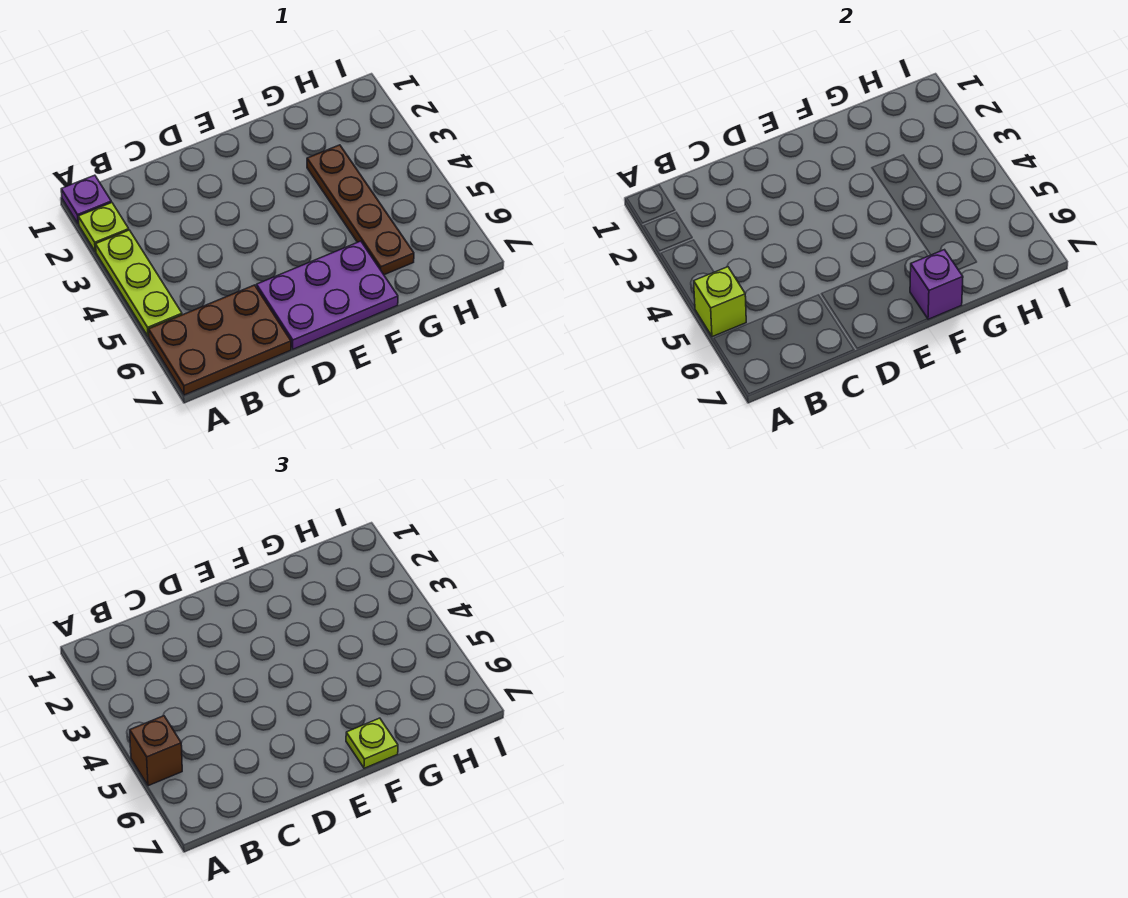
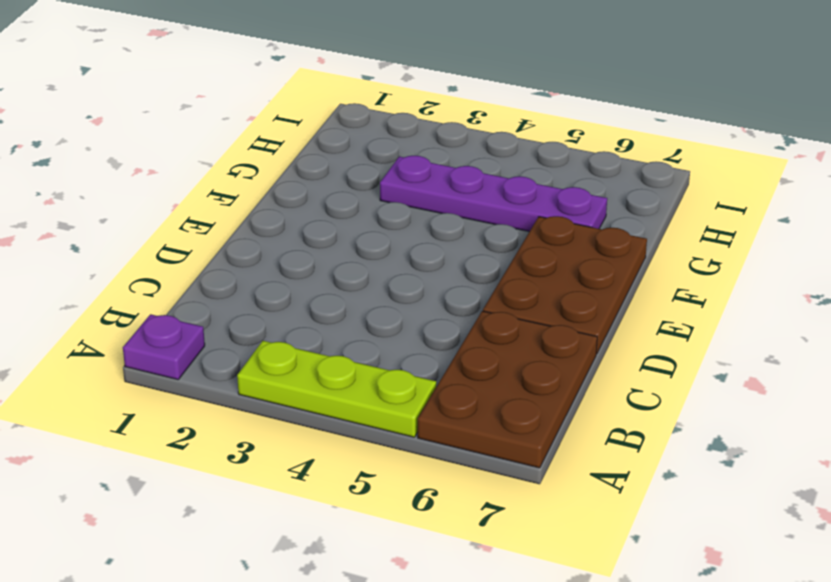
brown 2x3 plate [483,216,647,354] -> purple 2x3 plate [256,241,398,349]
purple 1x4 plate [380,156,607,232] -> brown 1x4 plate [307,145,414,275]
none -> lime 1x1 plate [78,203,129,252]
none -> lime 1x1 brick [694,267,746,337]

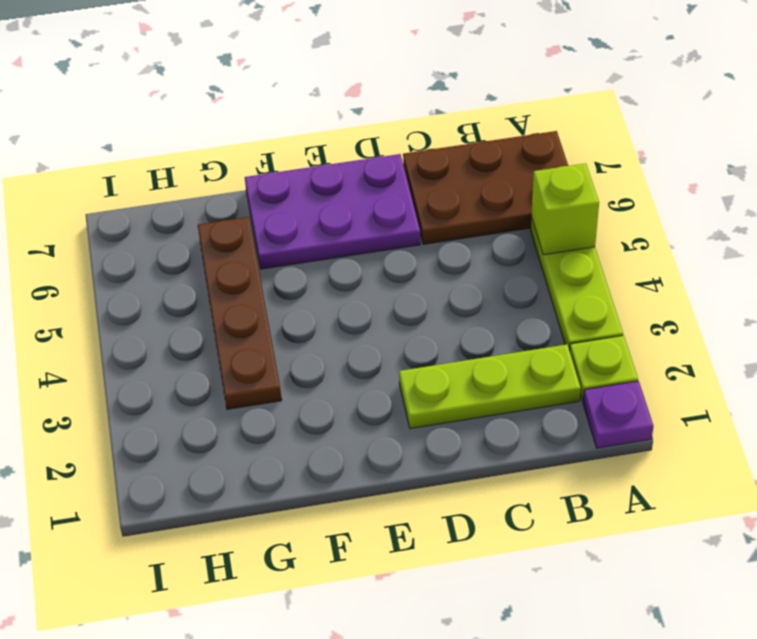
lime 1x3 plate [399,344,581,429] -> none
none -> purple 1x1 brick [910,250,963,319]
none -> brown 1x1 brick [130,716,182,786]

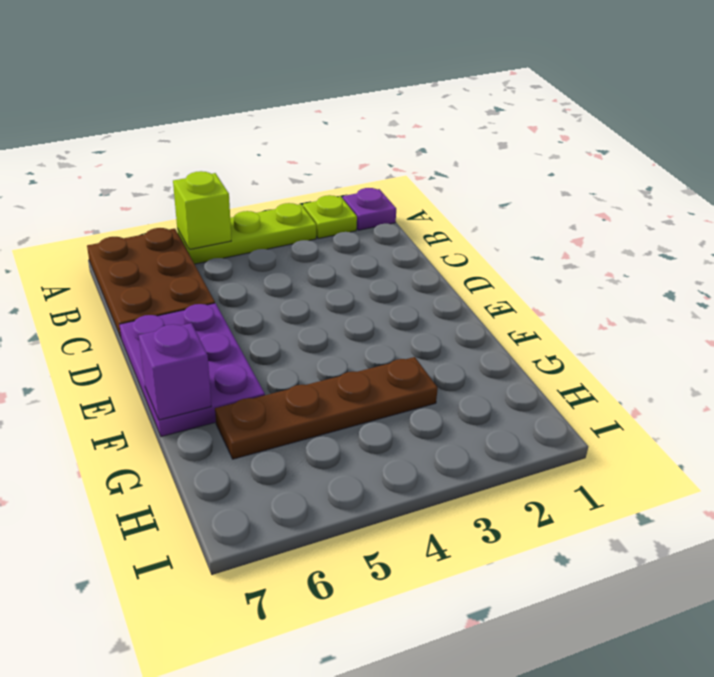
none -> brown 1x1 brick [130,716,182,786]
none -> lime 1x1 plate [346,718,398,768]

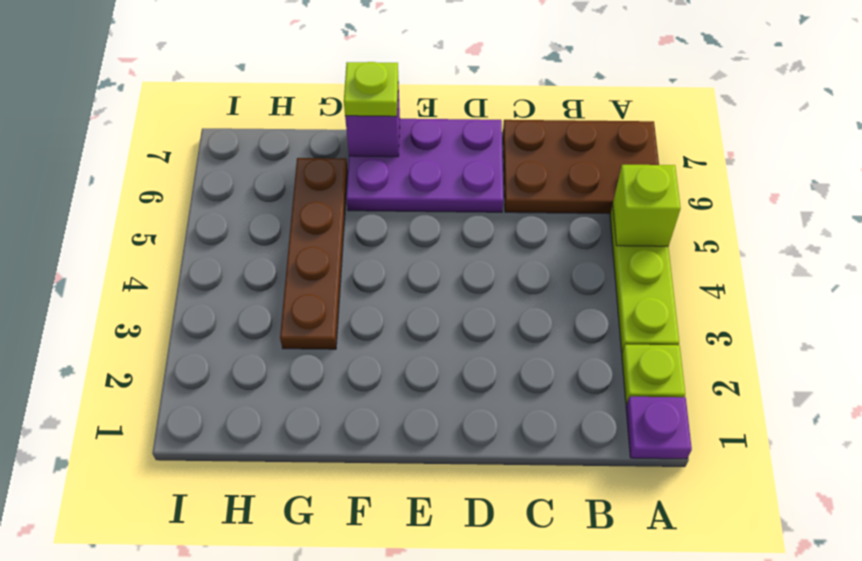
none -> brown 1x1 brick [130,716,182,786]

